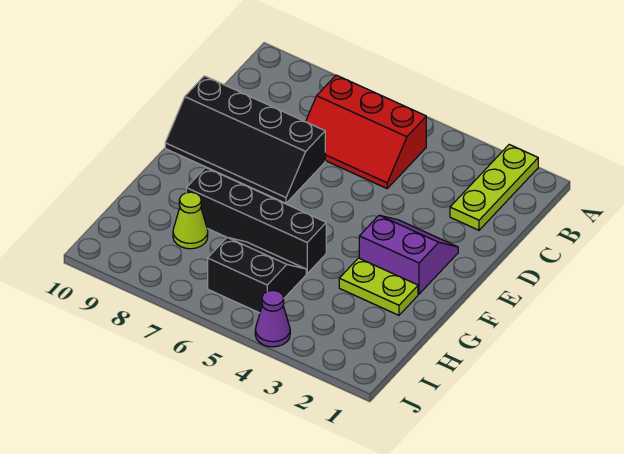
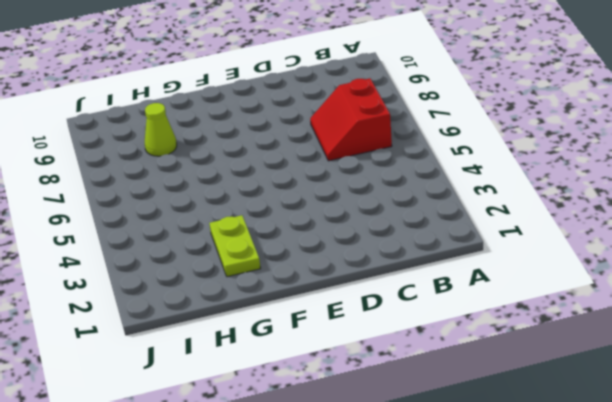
red 2x2 slope [310,78,392,161] -> red 2x3 slope [306,75,426,188]
none -> lime 1x3 plate [450,145,538,230]
none -> black 2x4 slope [165,76,325,203]

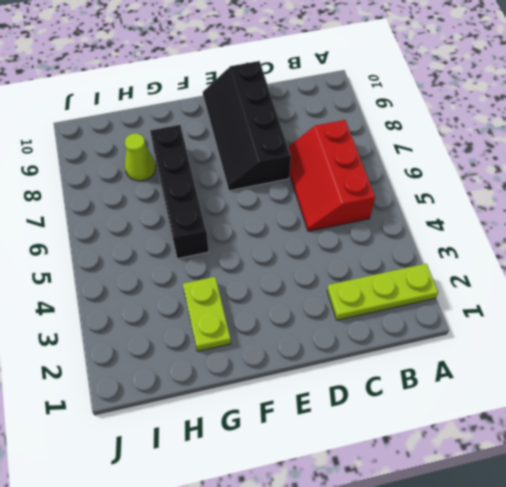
none -> purple 2x2 slope [359,215,458,294]
none -> black 2x2 slope [208,237,306,313]

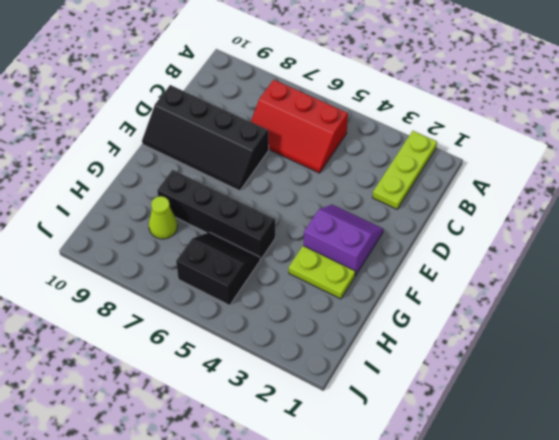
none -> purple 1x1 cone [255,290,290,347]

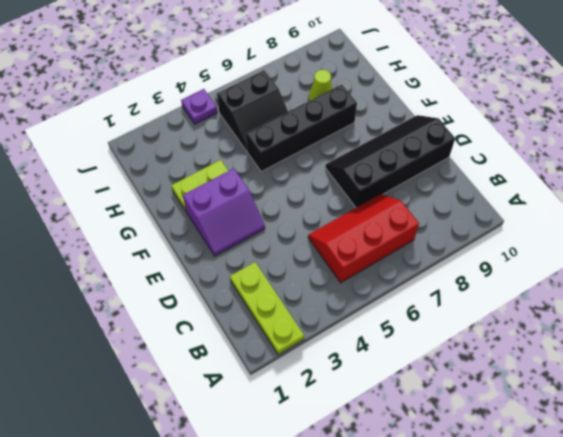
purple 1x1 plate [181,89,218,124] -> purple 1x1 cone [255,290,290,347]

